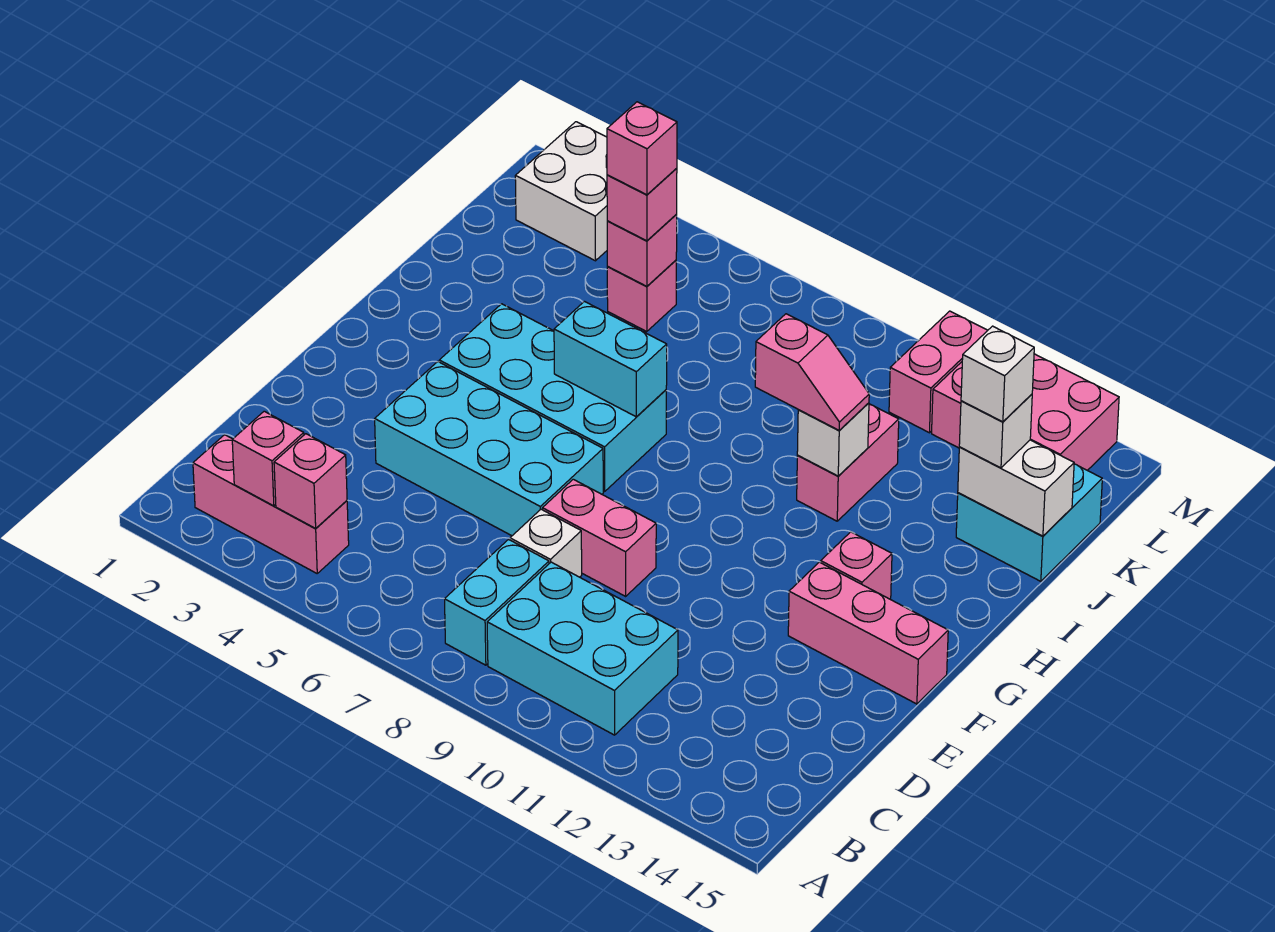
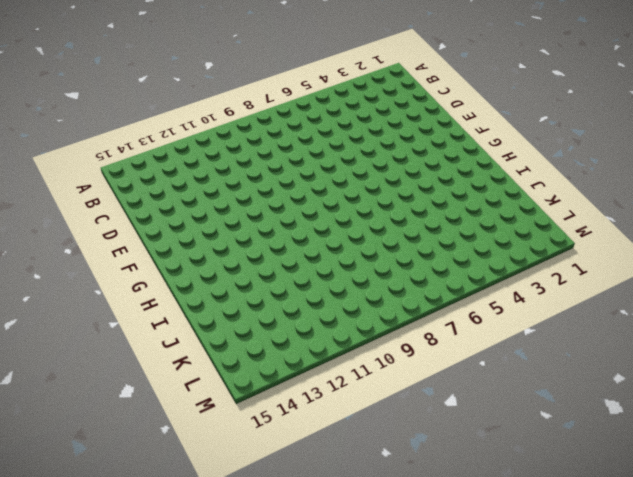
none -> pink 1x3 brick [193,435,349,573]
none -> cyan 1x2 brick [445,539,549,665]
none -> cyan 2x3 brick [487,562,678,735]

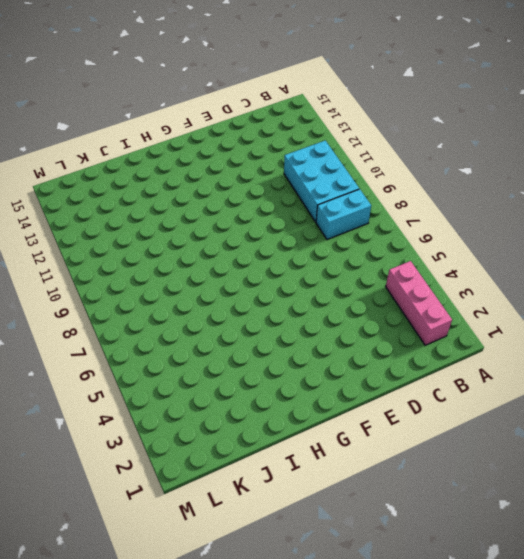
none -> white 1x1 brick [510,509,582,577]
none -> cyan 2x4 brick [375,362,603,536]
none -> pink 1x2 brick [542,479,656,596]

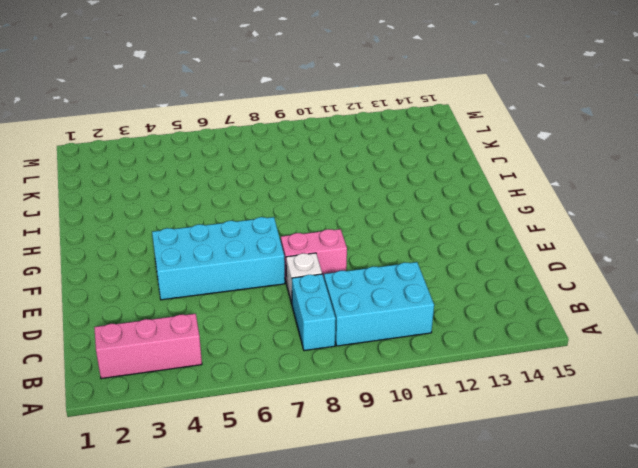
none -> pink 1x3 brick [788,562,948,704]
none -> cyan 2x4 brick [439,304,666,491]
none -> pink 1x1 brick [821,532,892,599]

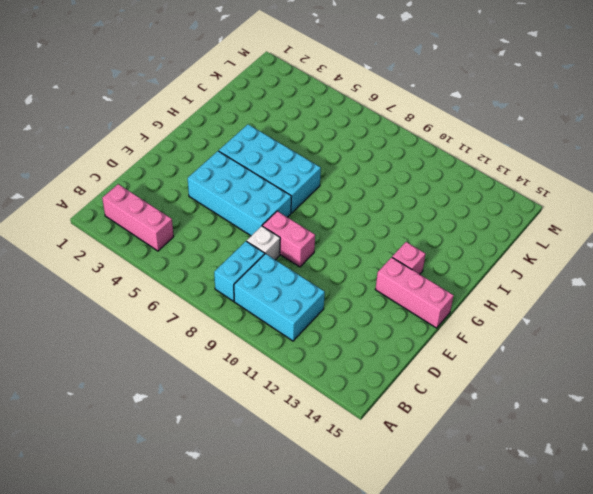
none -> pink 1x2 brick [797,404,899,521]
none -> cyan 2x2 brick [956,464,1102,581]
none -> pink 1x1 brick [607,260,676,332]

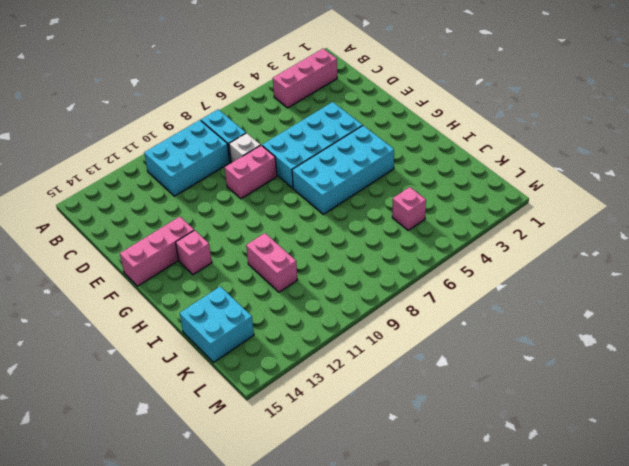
none -> white 2x2 brick [515,122,607,261]
none -> pink 1x2 brick [889,311,988,433]
none -> pink 2x3 brick [932,354,1119,470]

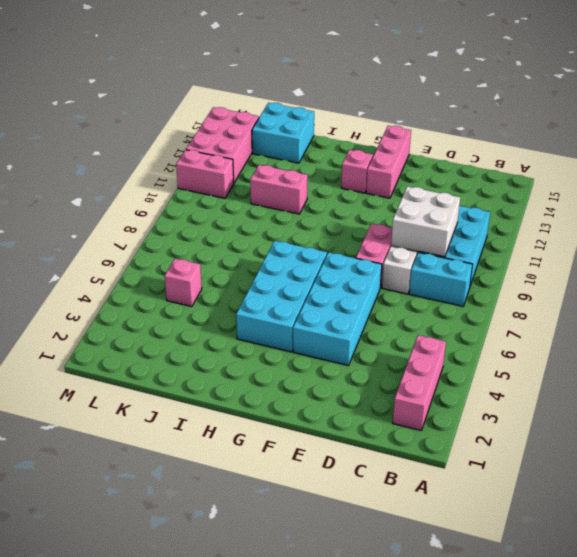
white 2x2 brick [391,186,460,257] -> white 2x2 brick moved to [515,122,607,261]
none -> pink 1x1 brick [232,411,304,506]
none -> pink 1x1 brick [274,434,347,528]
none -> cyan 1x2 brick [554,302,667,417]

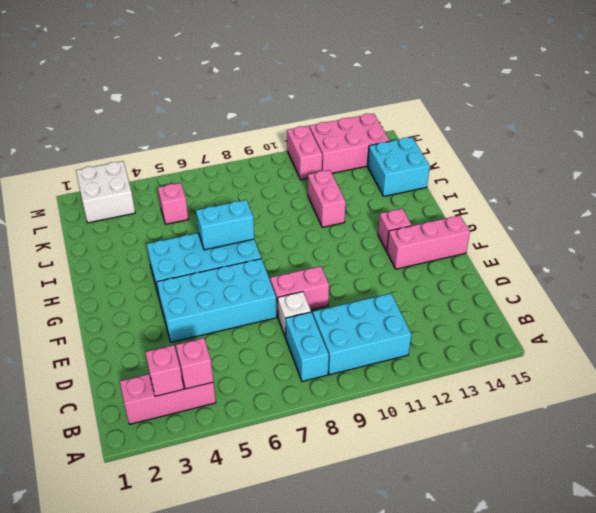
none -> white 1x1 brick [797,403,869,476]
none -> white 1x2 brick [958,440,1074,536]
none -> pink 1x1 brick [607,215,677,286]

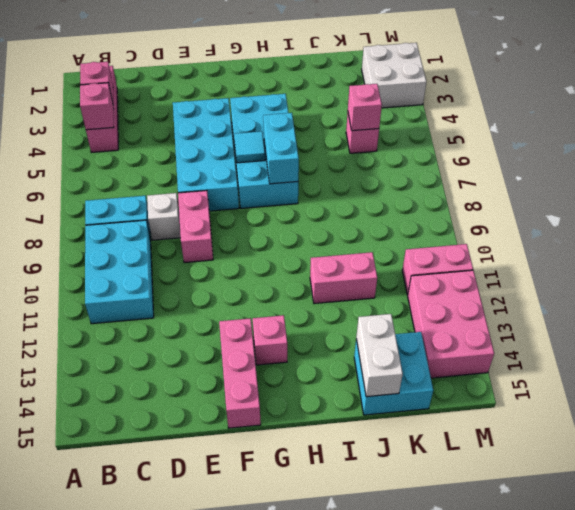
cyan 1x1 tile [234,131,265,163] -> none
none -> white 1x1 brick [797,403,869,476]
none -> pink 1x2 slope [755,314,869,430]
none -> white 1x1 brick [959,394,1032,468]

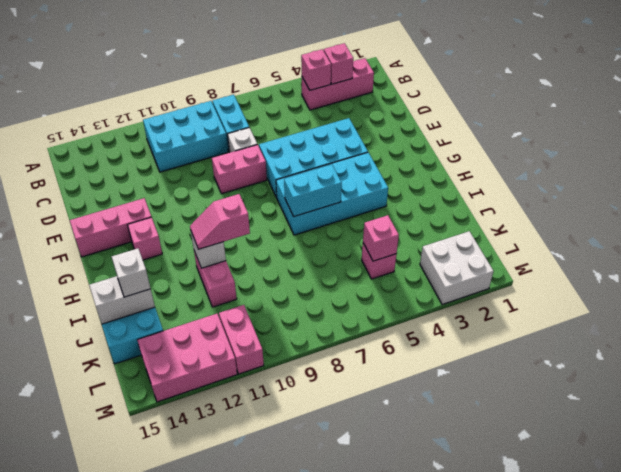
none -> pink 1x1 brick [607,168,677,241]
none -> white 1x1 brick [961,326,1034,422]
none -> pink 1x1 brick [607,102,677,195]

